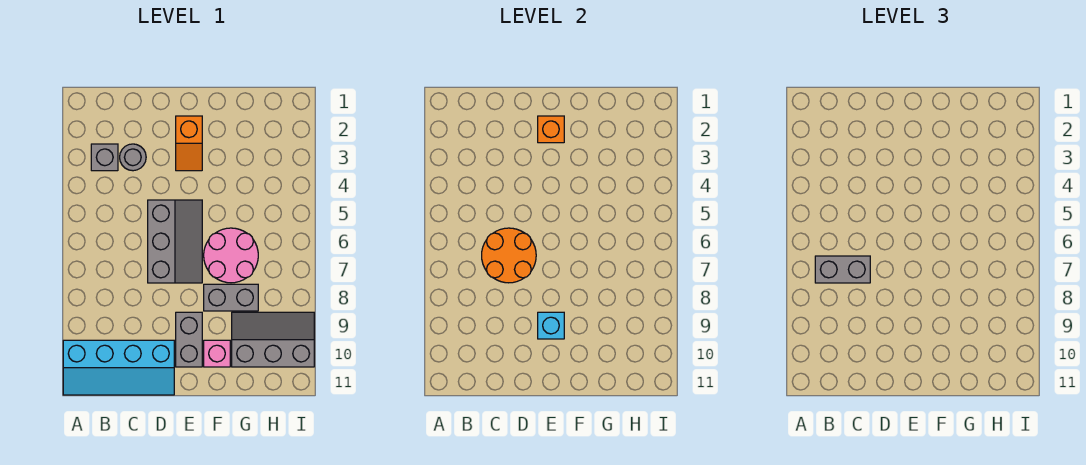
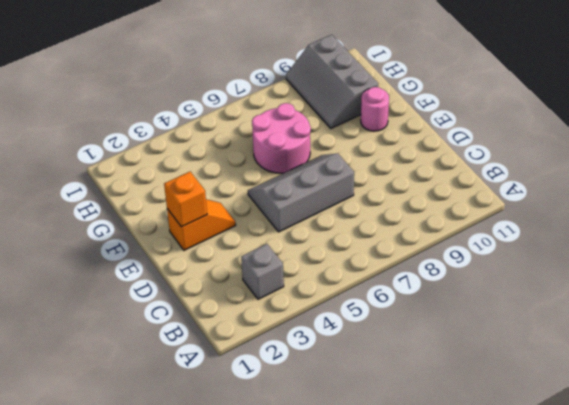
pink 1x1 round brick [361,87,389,131] -> pink 1x1 brick [204,340,230,367]
none -> cyan 2x4 slope [63,340,174,395]
none -> grey 1x1 round brick [120,144,146,171]
none -> grey 1x2 brick [176,312,202,367]

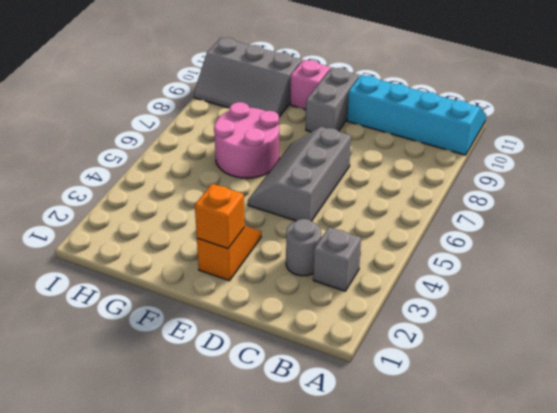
none -> grey 1x2 brick [204,284,258,311]
none -> orange 2x2 round brick [482,228,536,283]
none -> cyan 1x1 brick [538,312,564,339]

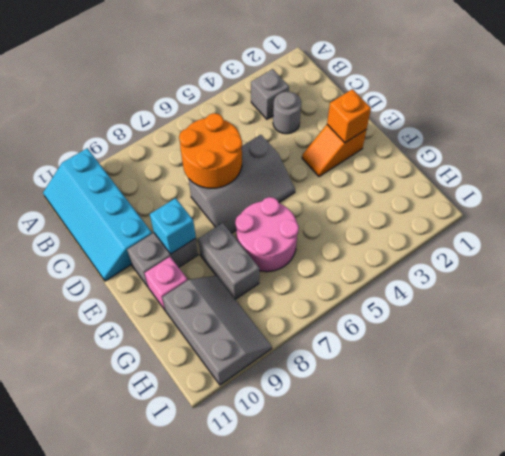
none -> grey 1x2 brick [815,256,870,283]

